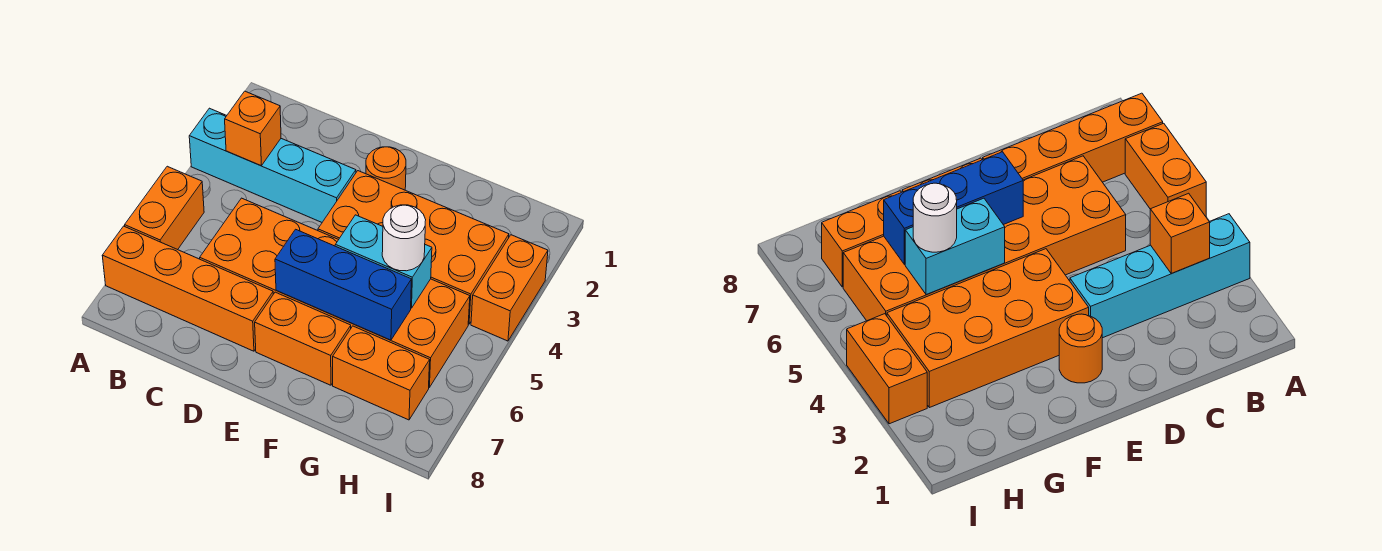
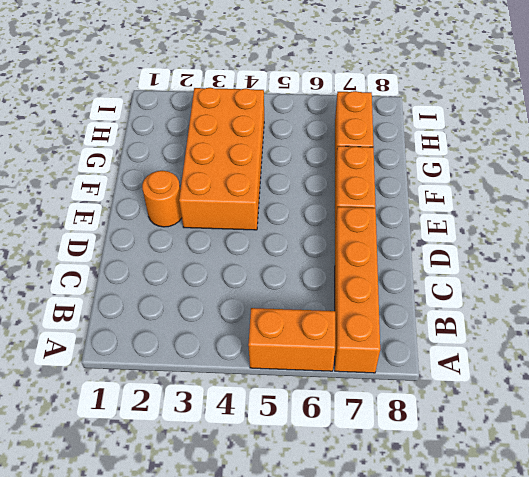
none -> cyan 1x4 brick [189,108,356,222]
none -> orange 2x6 brick [200,198,470,387]
none -> orange 1x2 brick [471,235,548,341]

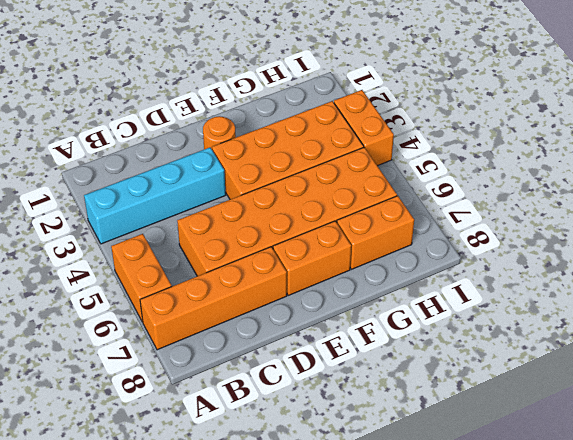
none -> orange 1x1 brick [225,91,281,166]
none -> blue 1x3 brick [275,229,411,340]
none -> cyan 1x2 brick [335,215,432,308]

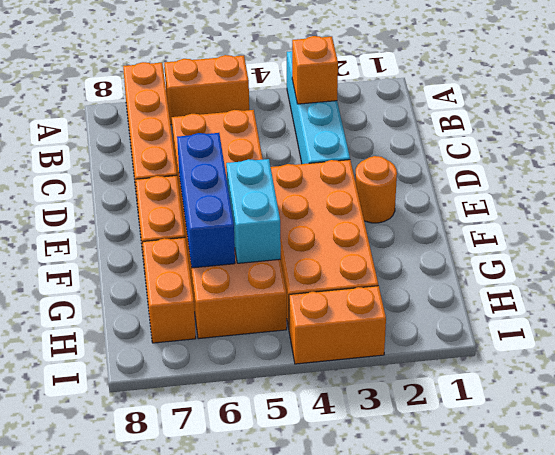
none -> white 1x1 round brick [382,205,426,271]

